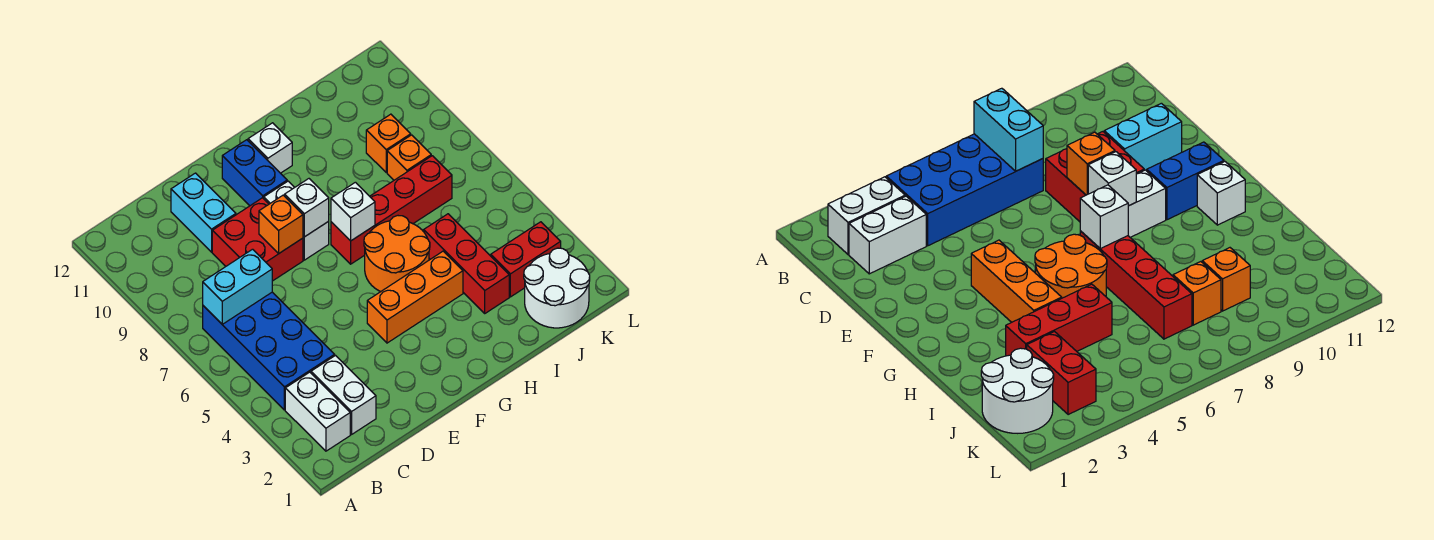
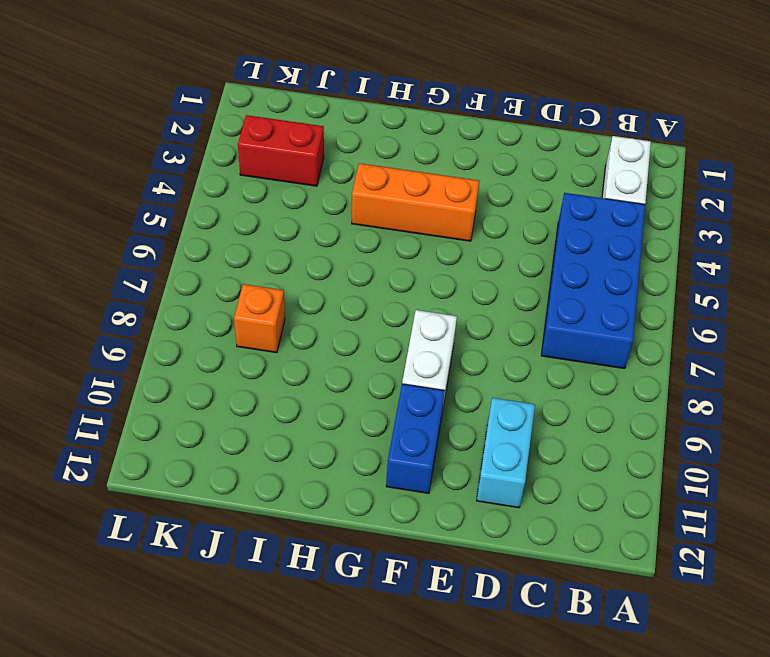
none -> white 1x2 brick [311,356,376,434]
none -> red 2x2 brick [212,198,303,281]
none -> orange 2x2 round brick [364,216,430,292]

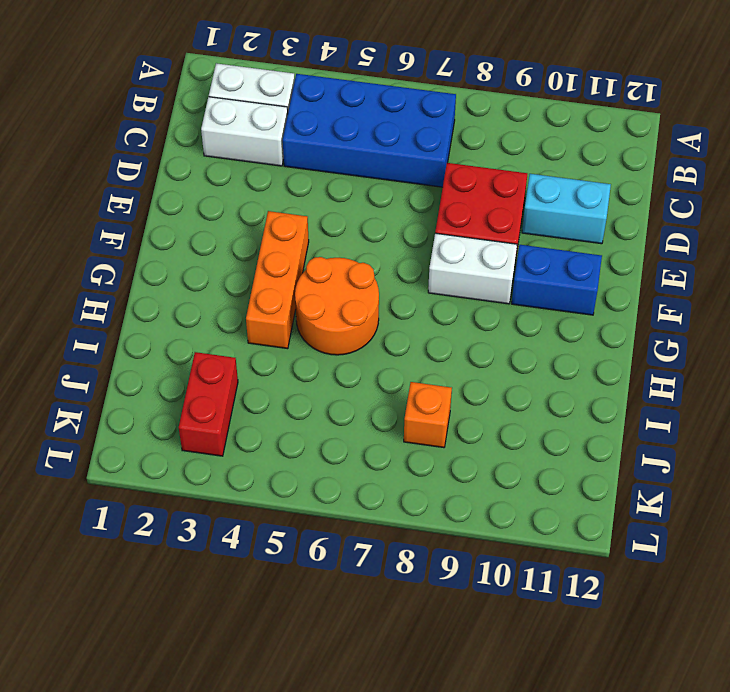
none -> red 1x4 brick [331,156,452,264]
none -> white 1x1 brick [248,123,292,173]
none -> red 1x3 brick [424,214,509,313]

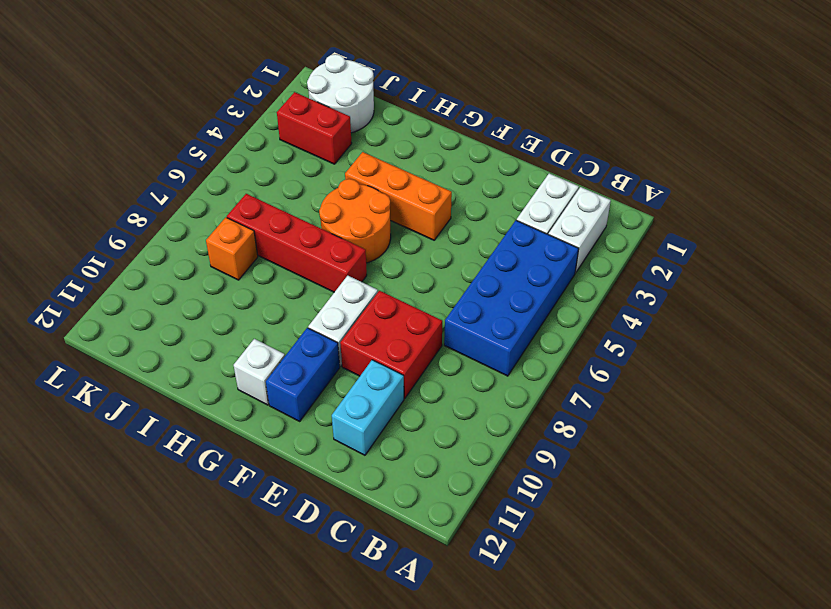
none -> red 1x3 brick [424,214,509,313]
none -> orange 1x1 brick [366,114,411,172]
none -> cyan 1x2 brick [203,249,272,324]

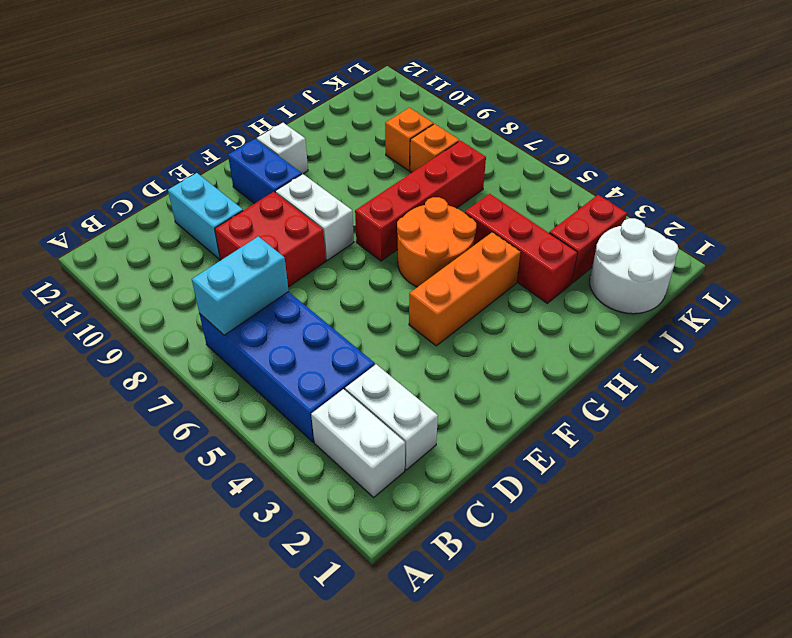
none -> orange 1x1 brick [259,195,303,253]
none -> white 1x1 brick [285,179,329,237]
none -> white 1x1 brick [331,182,375,241]

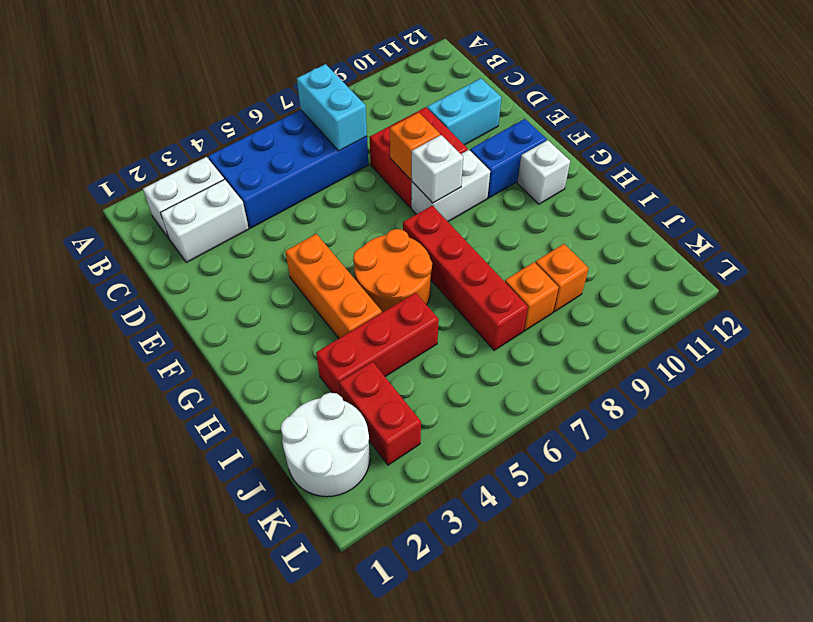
none -> white 1x1 brick [331,182,375,241]

